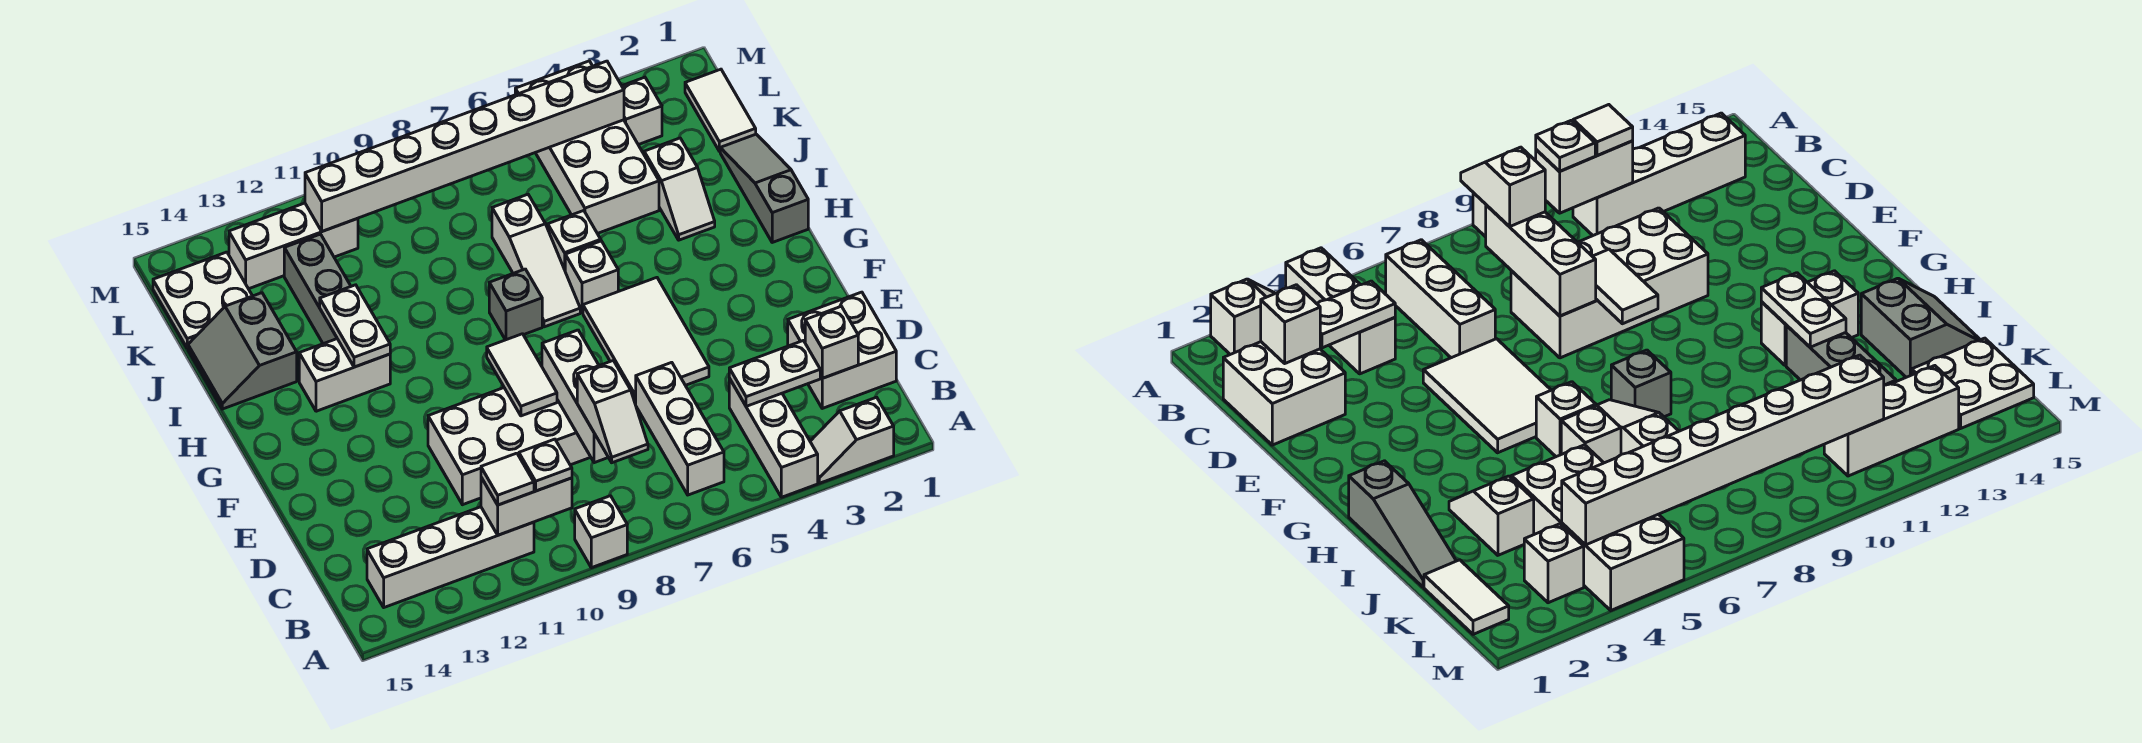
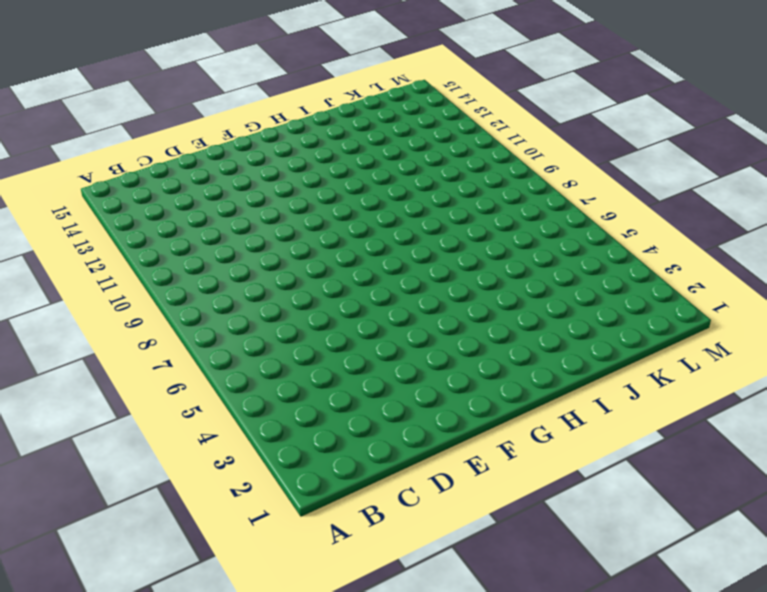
none -> white 1x2 slope [810,397,894,483]
none -> white 1x3 brick [729,378,818,497]
none -> white 1x1 brick [575,496,627,568]
none -> white 1x3 brick [636,362,724,495]

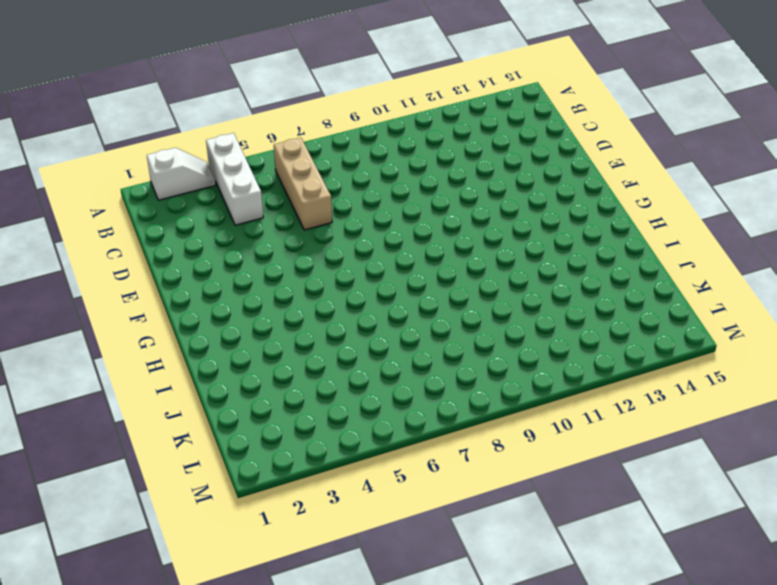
tan 1x3 brick [274,138,332,230] -> white 1x3 brick [636,362,724,495]
none -> white 1x1 brick [575,496,627,568]
none -> white 1x4 brick [367,507,534,607]
none -> white 2x2 brick [788,292,896,408]
none -> white 2x4 brick [428,388,590,505]

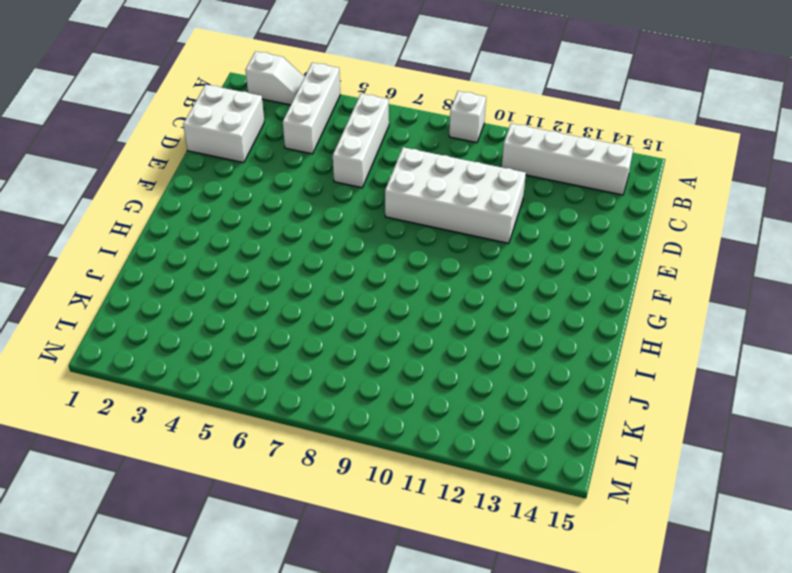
none -> white 2x3 tile [583,278,709,404]
none -> grey 1x3 slope [720,134,808,242]
none -> white 1x1 brick [565,241,618,313]
none -> white 1x3 slope [492,194,580,327]

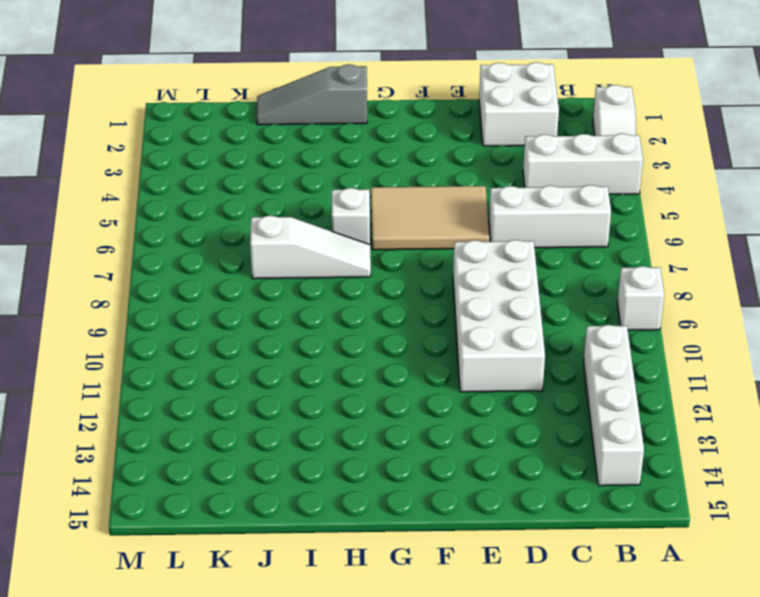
tan 2x3 tile [371,186,490,250] -> white 2x3 tile [583,278,709,404]
none -> grey 1x1 brick [489,269,542,340]
none -> white 1x2 brick [299,339,390,411]
none -> white 1x2 slope [644,138,715,240]
none -> white 1x1 brick [548,211,601,269]

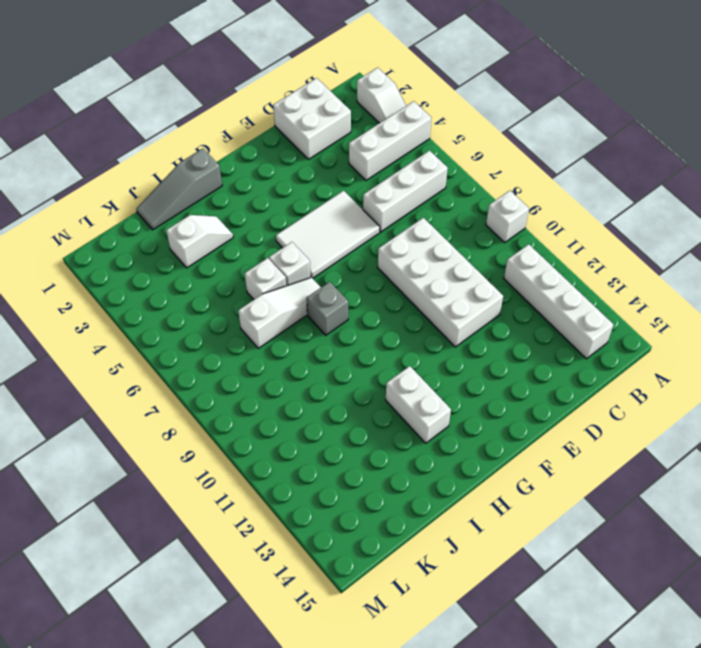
none -> grey 1x3 brick [284,234,351,344]
none -> grey 2x2 slope [188,293,297,409]
none -> white 2x4 brick [515,61,659,234]
none -> white 1x2 tile [685,69,756,151]

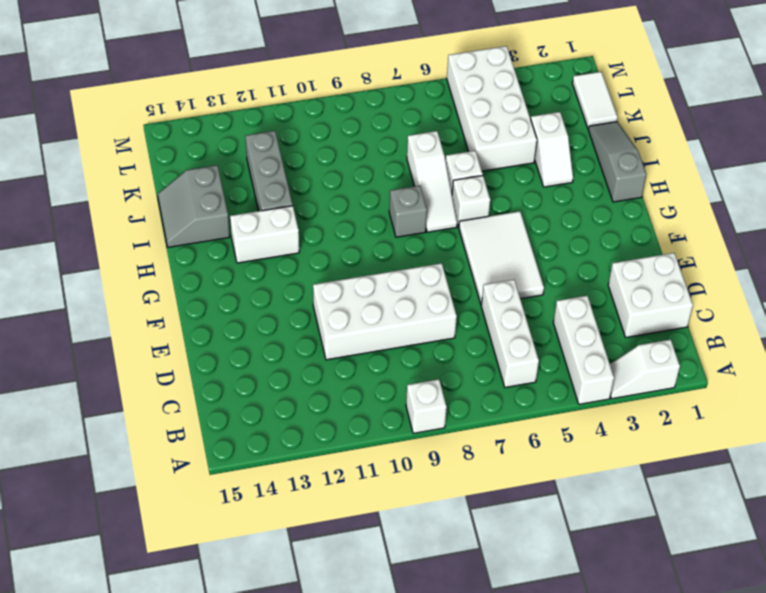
none -> white 1x4 brick [367,507,534,607]
none -> white 2x2 plate [153,252,252,348]
none -> white 1x1 brick [622,77,662,145]
none -> white 1x3 brick [229,203,358,289]

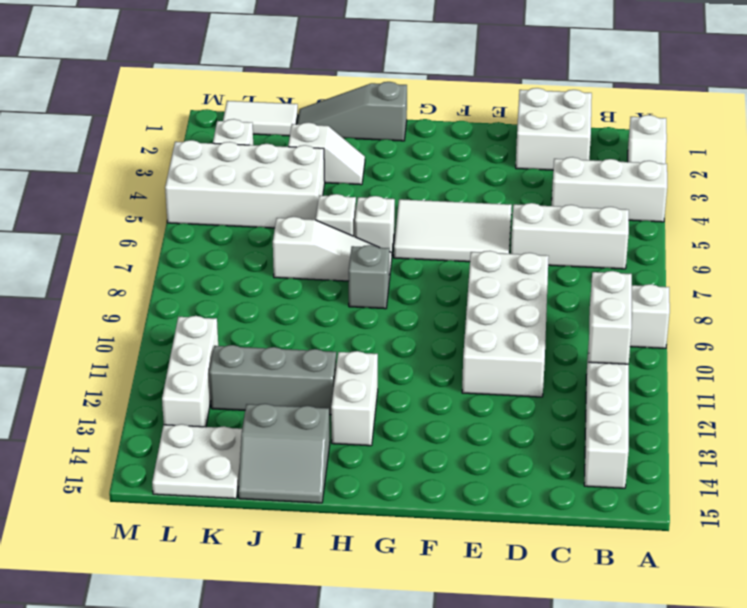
none -> white 1x1 brick [805,306,858,378]
none -> white 1x2 plate [729,341,820,406]
none -> white 1x3 brick [542,330,608,463]
none -> white 1x2 tile [487,334,557,416]

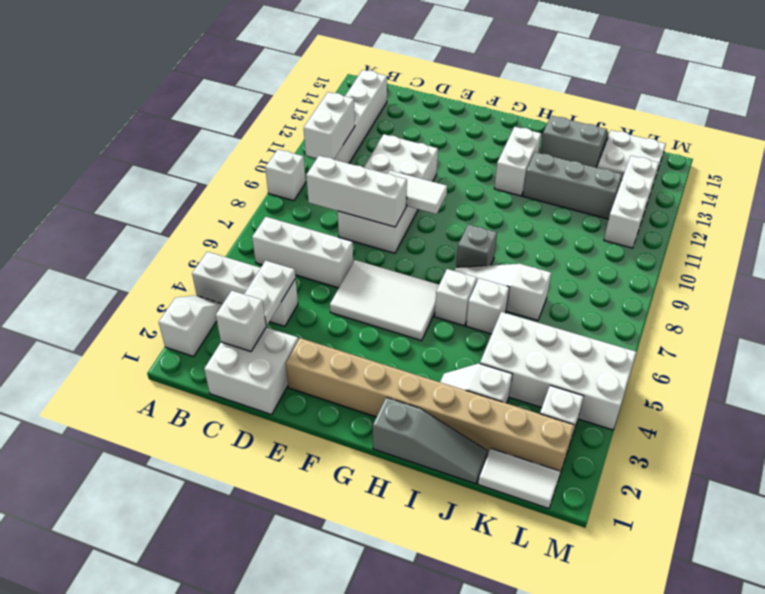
tan 1x8 brick [286,338,574,473] -> none
none -> white 1x2 plate [320,285,390,367]
none -> white 1x8 brick [305,61,624,231]
none -> white 1x2 slope [577,361,648,463]
none -> white 1x1 plate [519,439,572,491]

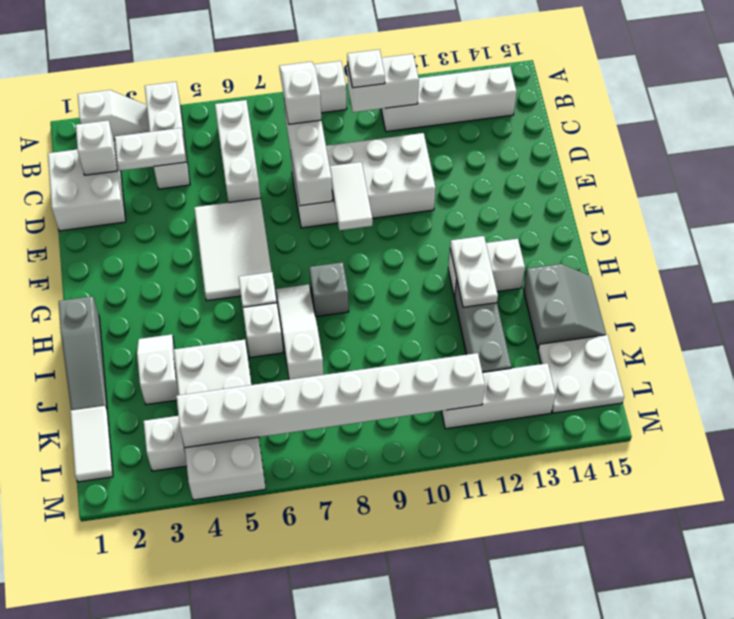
none -> white 1x1 tile [481,453,534,505]

